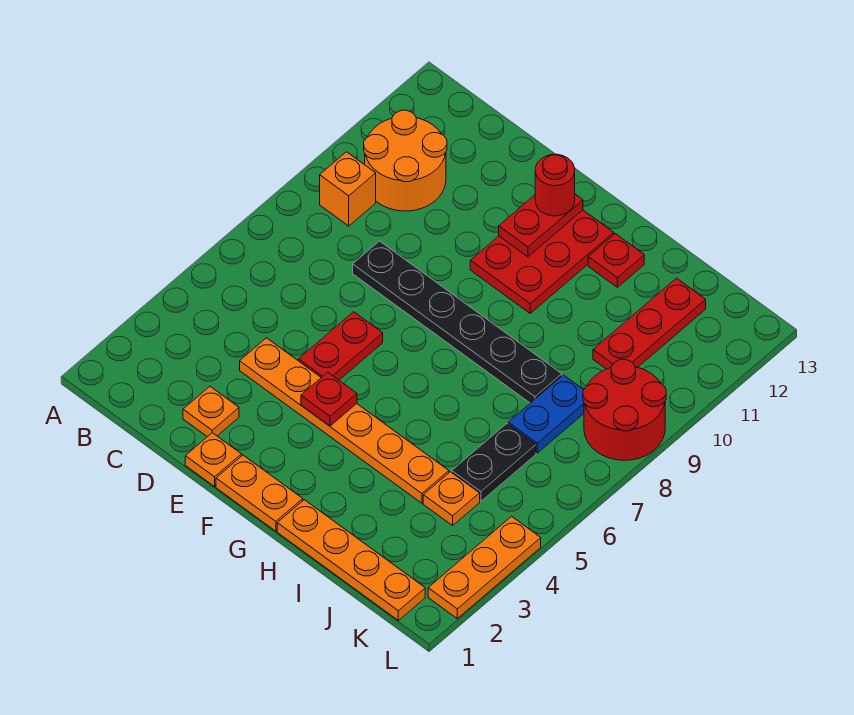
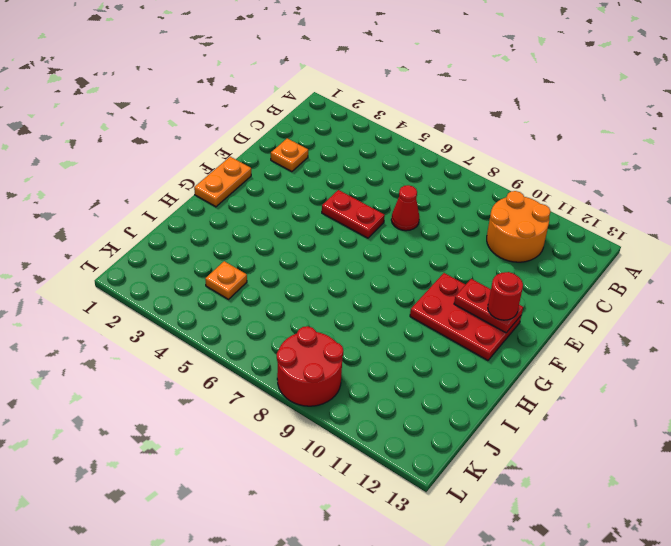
red 1x1 cone [391,185,419,231] -> none
none -> orange 1x1 brick [320,152,376,226]
none -> orange 1x6 plate [240,338,449,503]
none -> black 1x6 plate [353,241,562,403]

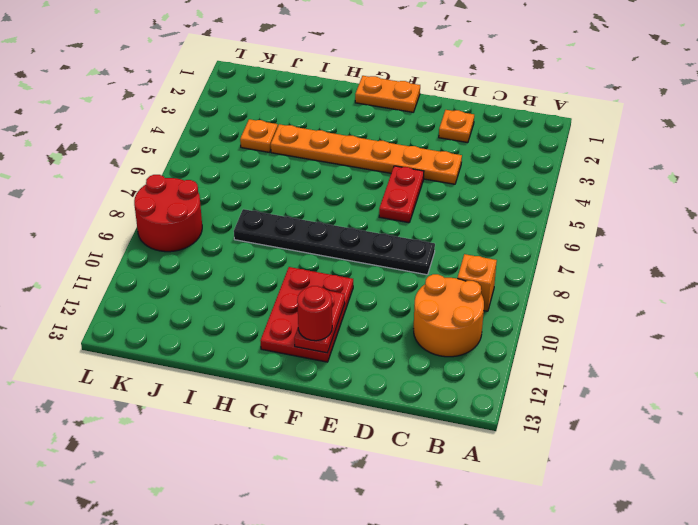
none -> orange 1x1 plate [185,433,242,487]
none -> orange 1x4 plate [277,500,425,620]
none -> red 1x1 plate [588,234,644,287]

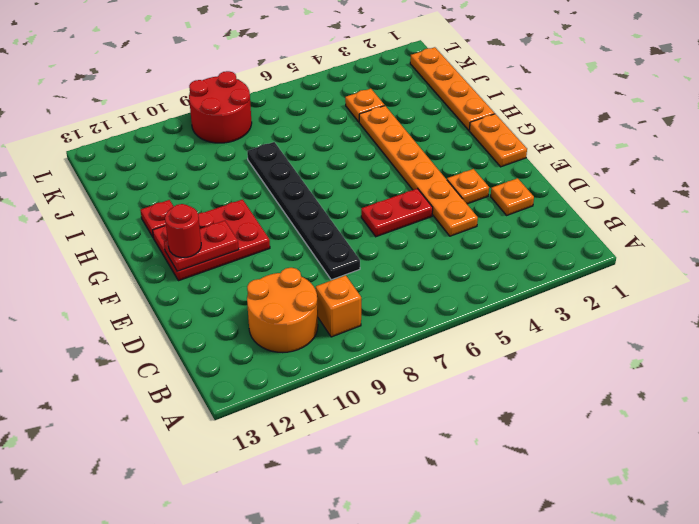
orange 1x1 plate [447,169,489,204] -> orange 1x1 plate moved to [185,433,242,487]
none -> black 1x2 plate [452,424,536,501]
none -> blue 1x2 plate [508,375,584,453]
none -> red 1x3 plate [593,278,706,369]

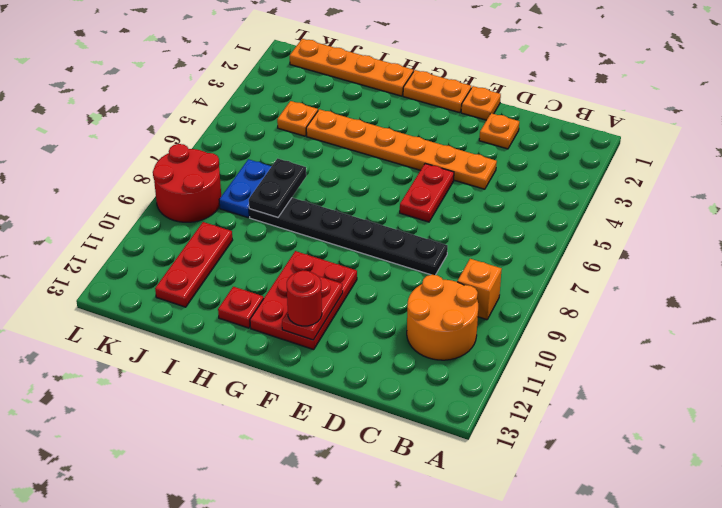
black 1x2 plate [249,158,306,217] -> black 1x2 plate moved to [452,424,536,501]
none -> orange 1x3 plate [428,516,541,618]
none -> red 1x1 plate [301,372,357,426]

